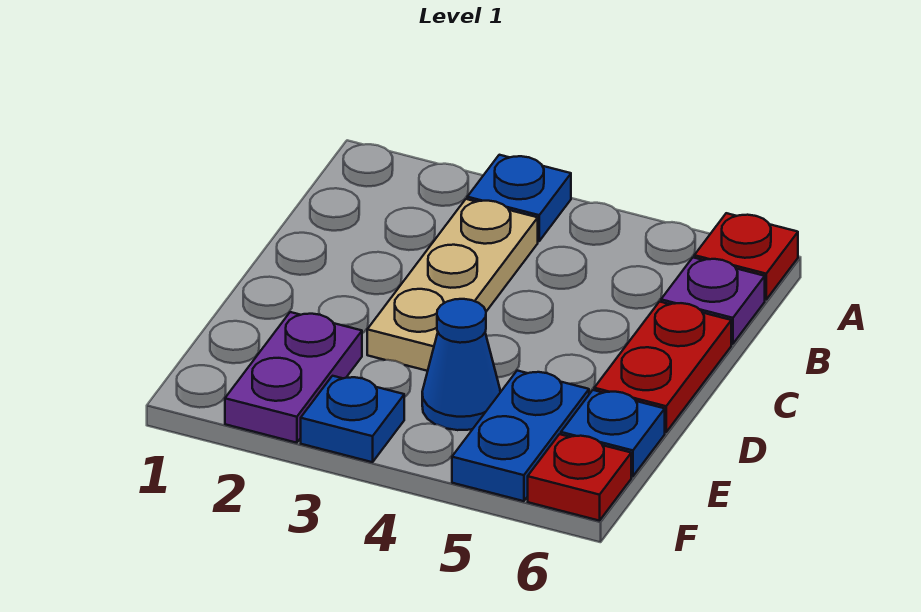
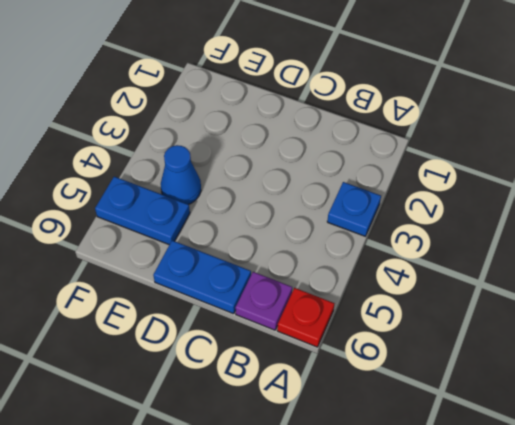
blue 1x2 plate [153,240,251,314] -> red 1x2 plate [594,302,731,432]
none -> tan 1x3 plate [367,199,538,371]
none -> purple 1x2 plate [225,312,362,443]

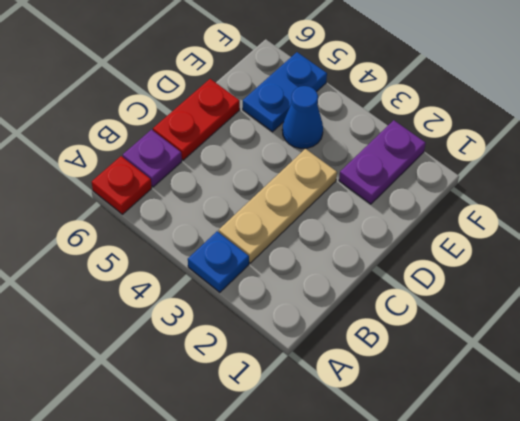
none -> blue 1x1 plate [561,390,665,476]
none -> blue 1x1 plate [301,376,404,462]

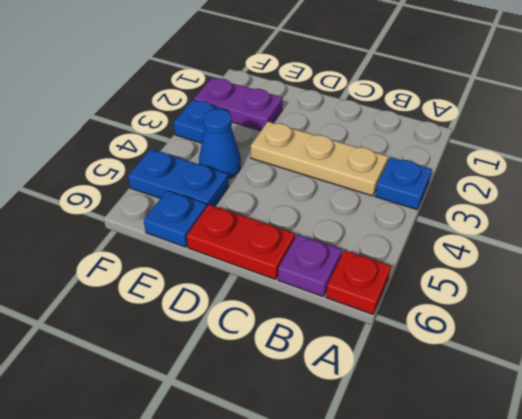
none -> red 1x1 plate [528,434,631,521]

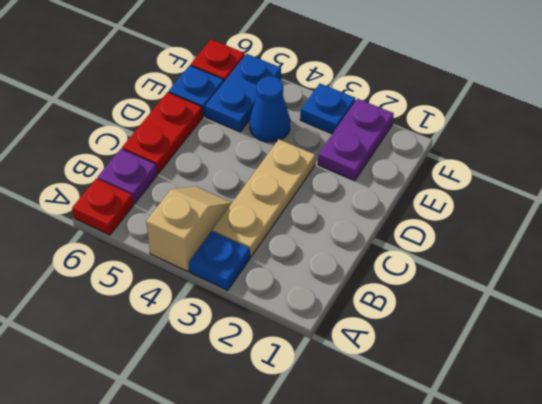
tan 1x2 slope [146,187,232,271] -> none

